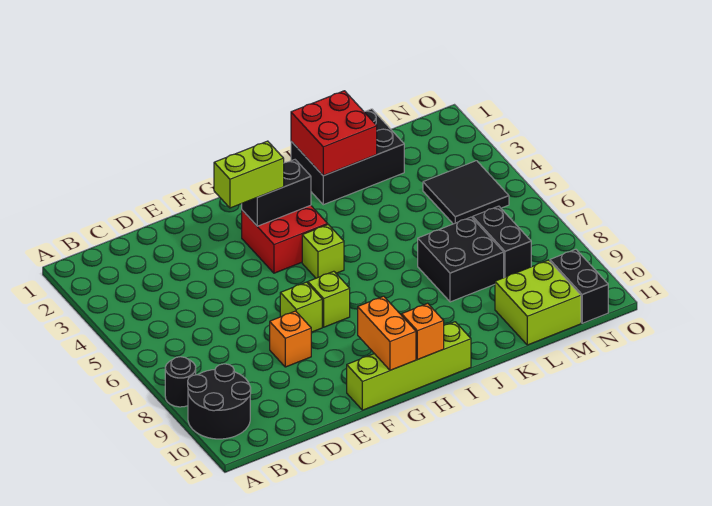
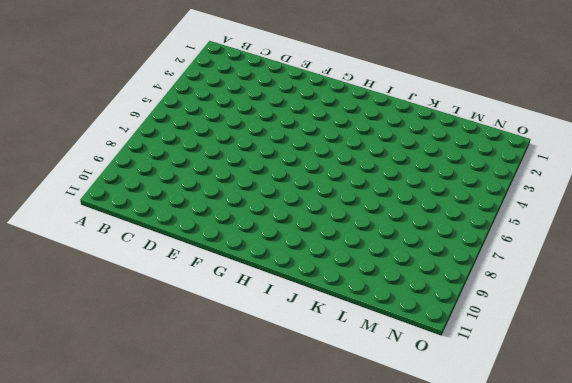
none -> black 1x1 round brick [165,357,196,407]
none -> black 2x2 round brick [188,364,251,439]
none -> orange 1x1 brick [270,311,311,367]

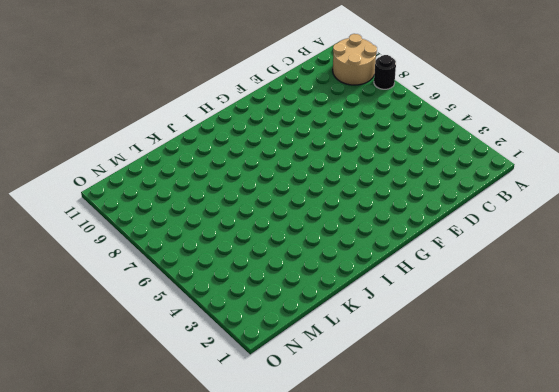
tan 2x2 round brick [333,34,377,85] -> black 2x2 round brick [188,364,251,439]
none -> orange 1x1 brick [270,311,311,367]
none -> lime 1x1 brick [280,282,322,332]
none -> lime 1x4 brick [347,322,471,410]

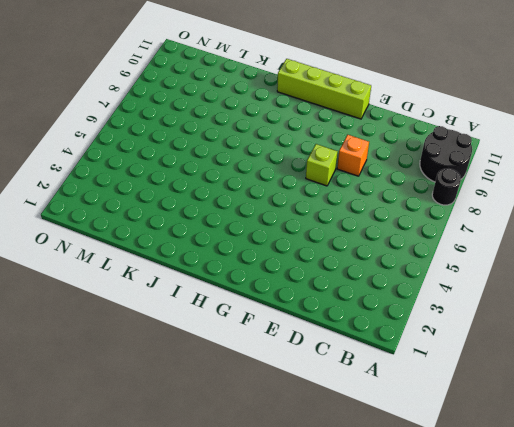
none -> red 2x2 brick [242,205,328,273]
none -> lime 1x1 brick [308,271,350,327]
none -> lime 1x1 brick [302,225,344,278]

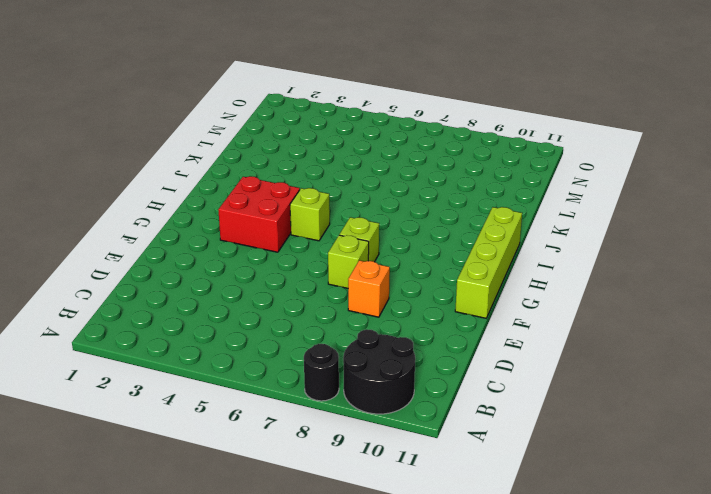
none -> black 2x3 brick [291,109,404,205]
none -> black 2x2 brick [418,217,504,302]
none -> lime 2x2 brick [495,260,581,345]

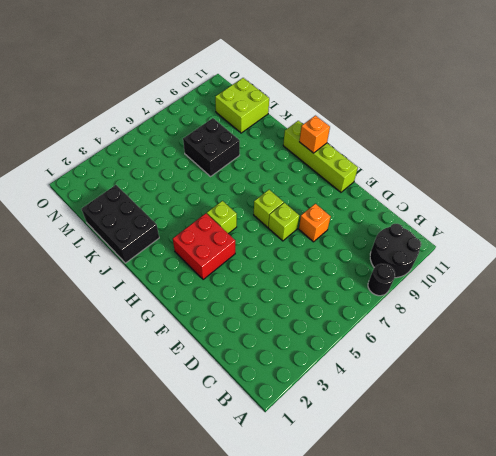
none -> black 2x2 tile [423,161,509,224]
none -> black 1x2 brick [473,206,531,278]
none -> black 1x2 brick [550,249,608,323]

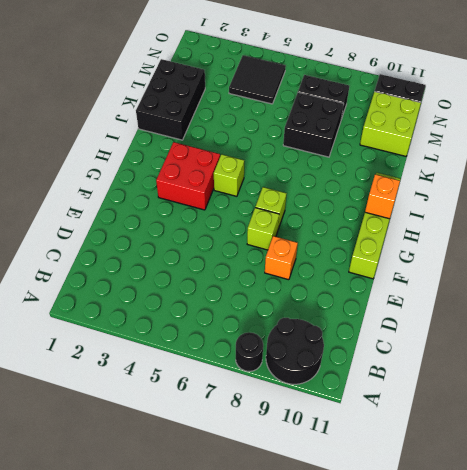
none -> black 1x2 brick [242,160,311,226]
none -> orange 1x2 brick [358,296,416,370]
none -> red 2x2 brick [291,91,377,176]

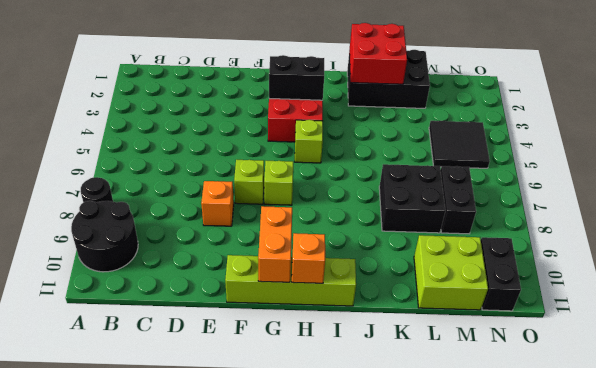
none -> lime 1x2 brick [214,141,284,208]

